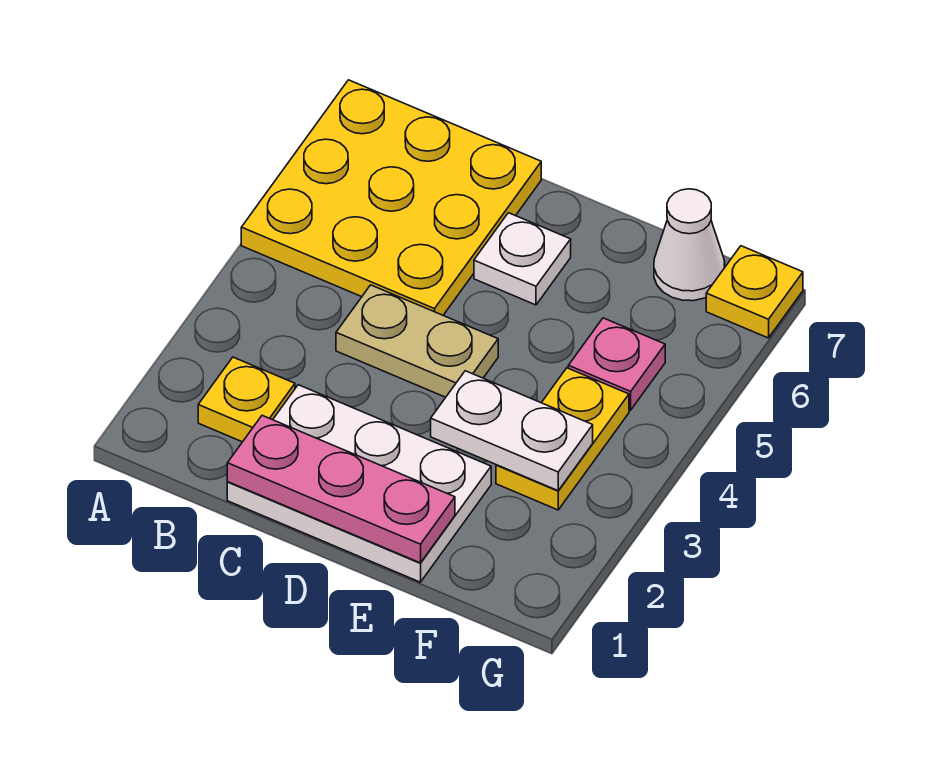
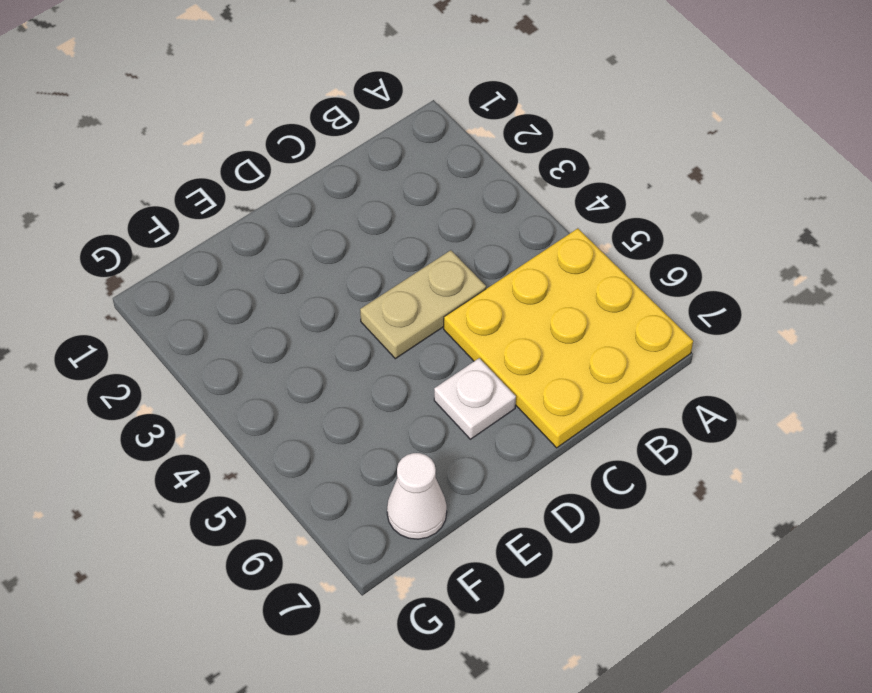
none -> yellow 1x1 plate [198,357,295,442]
none -> white 2x3 plate [227,385,491,582]

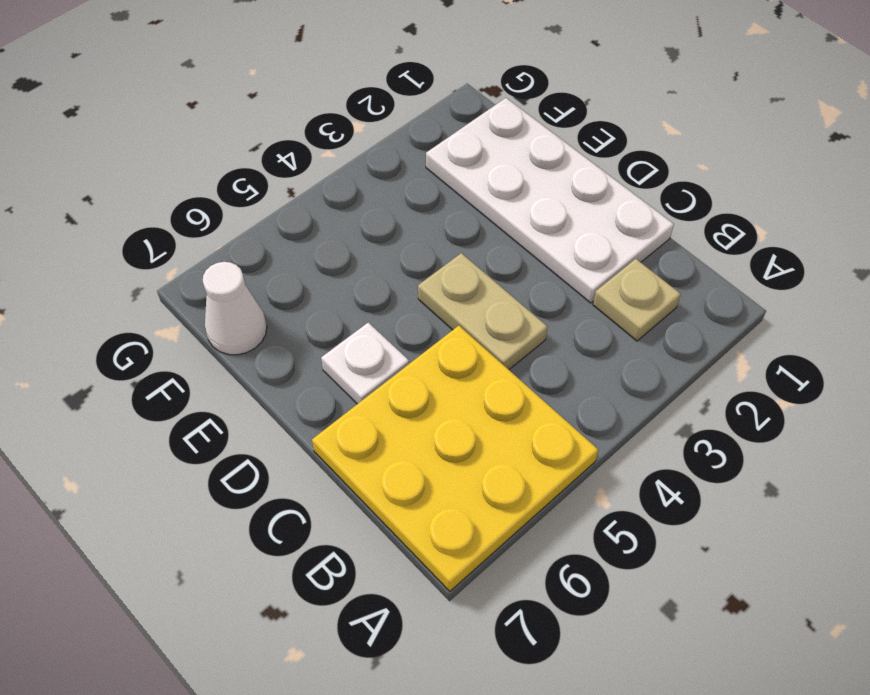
tan 1x1 plate [593,259,681,341] -> yellow 1x1 plate [198,357,295,442]
white 2x4 plate [426,98,674,303] -> white 2x3 plate [227,385,491,582]
none -> yellow 1x2 plate [496,368,629,510]
none -> pink 1x1 plate [568,318,665,410]

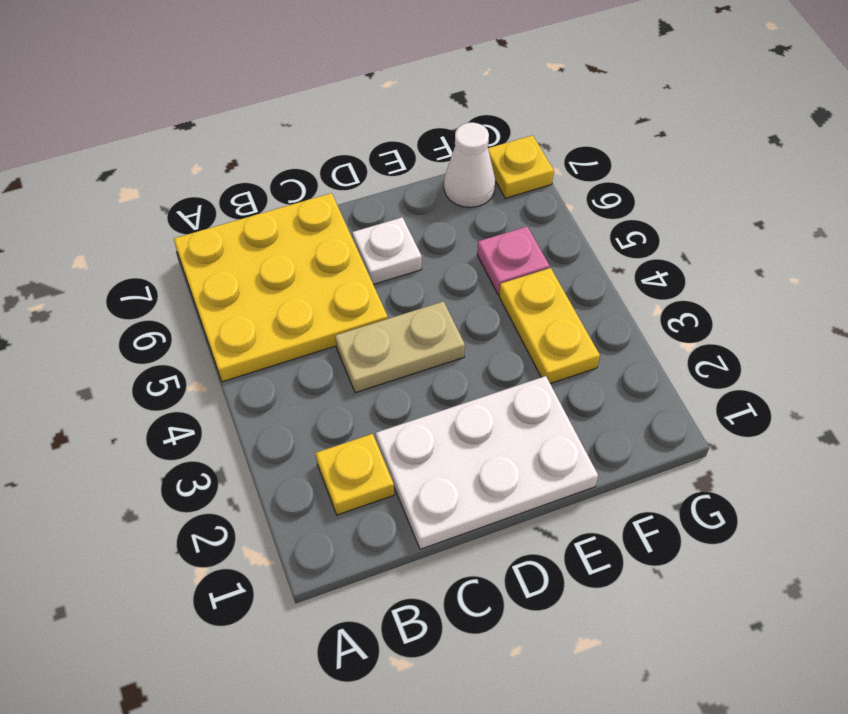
none -> pink 1x3 plate [227,415,455,563]
none -> white 1x2 plate [431,371,593,491]

